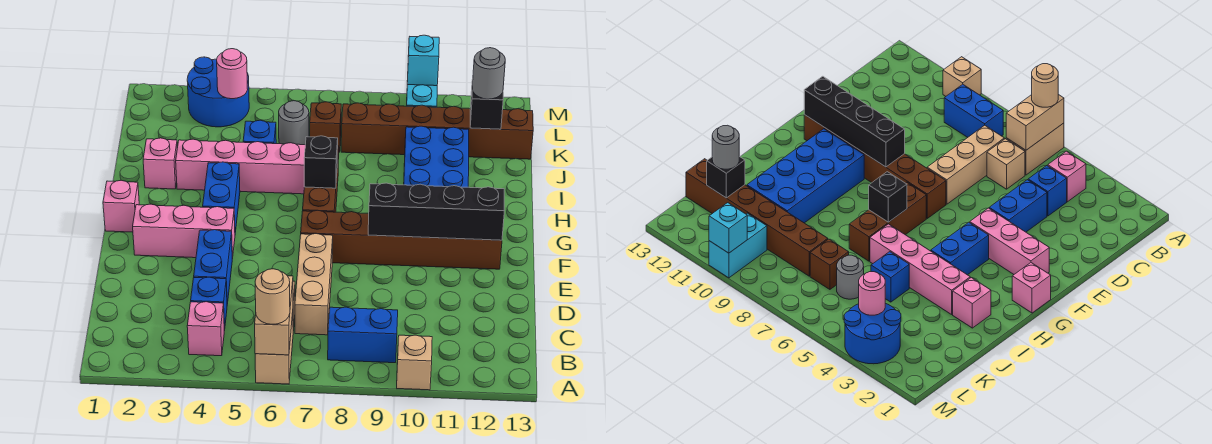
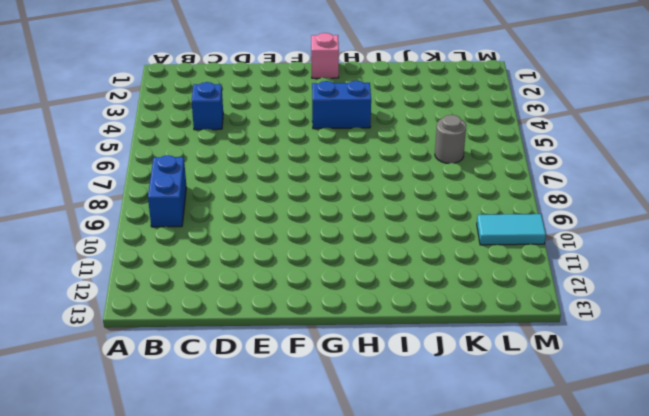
cyan 1x2 tile [477,214,546,245] -> cyan 1x2 brick [407,80,437,107]
none -> tan 1x2 brick [255,313,293,384]
none -> tan 1x1 brick [397,335,432,390]
none -> pink 1x1 brick [187,302,224,356]
none -> tan 1x1 brick [987,139,1025,189]

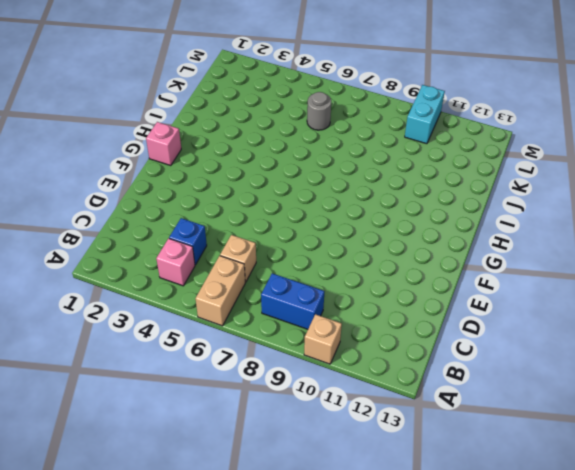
none -> tan 1x3 brick [295,234,333,335]
none -> blue 1x2 brick [194,230,232,304]
none -> pink 1x3 brick [133,204,235,259]
none -> brown 1x6 brick [301,210,502,269]

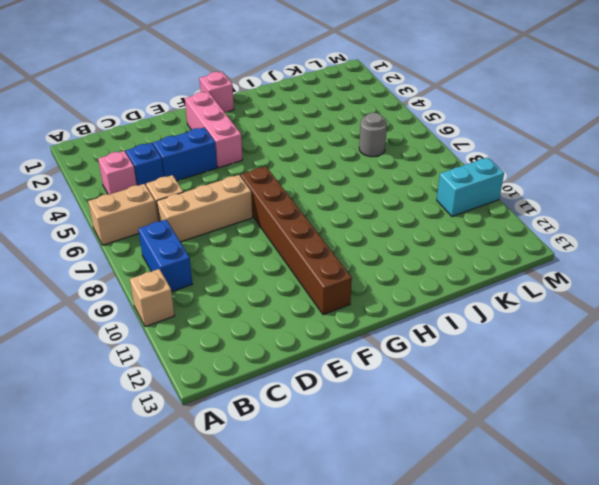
none -> blue 1x2 brick [203,162,240,232]
none -> brown 1x3 brick [303,146,339,212]
none -> blue 2x4 brick [404,126,469,187]
none -> pink 1x1 brick [143,138,177,189]

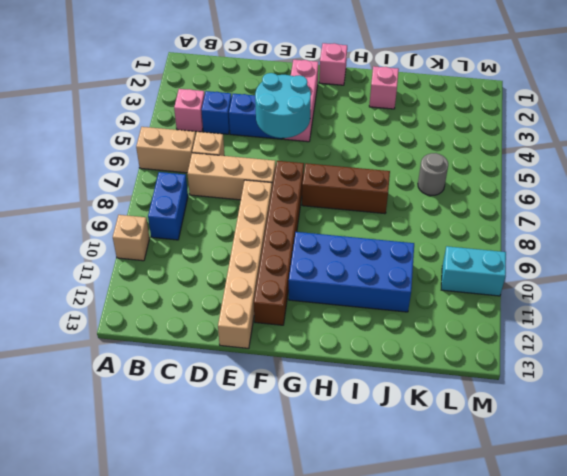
cyan 2x2 round brick [255,73,311,138] -> none
tan 1x6 brick [218,180,272,348] -> none
none -> blue 1x2 brick [203,162,240,232]
none -> pink 1x4 brick [176,139,305,194]
none -> blue 1x1 brick [243,120,276,144]
none -> brown 1x1 brick [310,102,341,152]

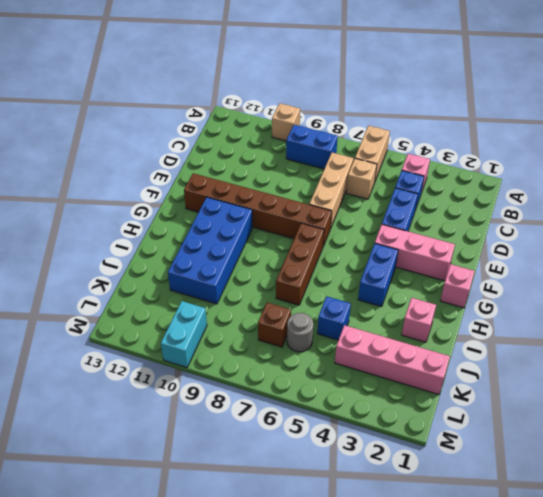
pink 1x4 brick [335,325,450,395] -> pink 1x4 brick moved to [176,139,305,194]
none -> brown 1x6 brick [341,103,533,159]
none -> blue 2x2 round brick [187,57,249,127]
none -> tan 1x2 brick [255,276,293,355]
none -> black 1x4 brick [368,183,504,240]

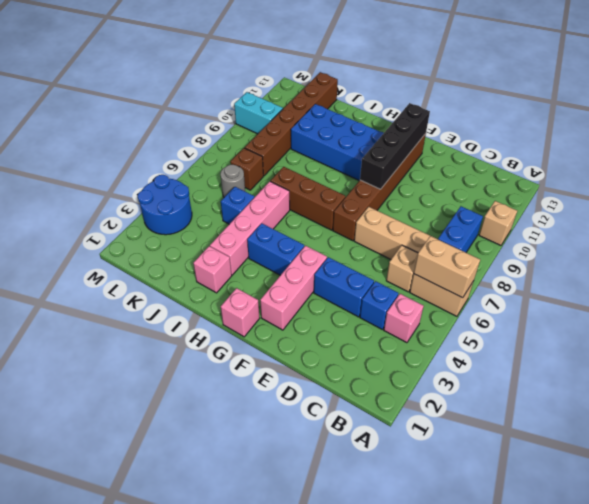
none -> black 1x1 brick [304,136,338,188]
none -> black 1x1 brick [470,79,503,129]
none -> pink 1x1 round brick [217,49,248,99]
none -> cyan 1x1 brick [407,35,439,86]

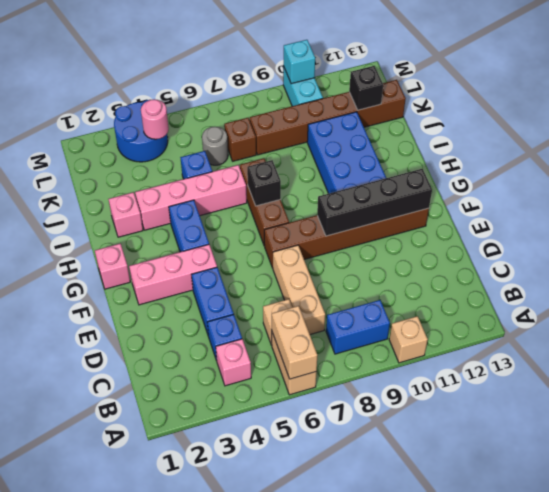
none -> tan 1x1 round brick [255,269,290,324]
none -> grey 1x1 round brick [472,48,505,99]

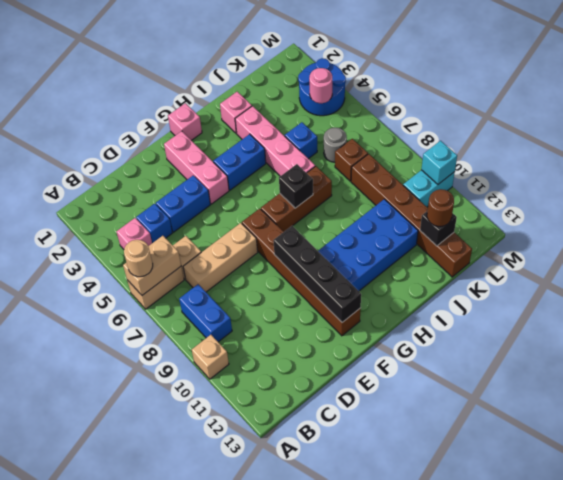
brown 1x1 round brick [427,189,454,226] -> grey 1x1 round brick [472,48,505,99]

